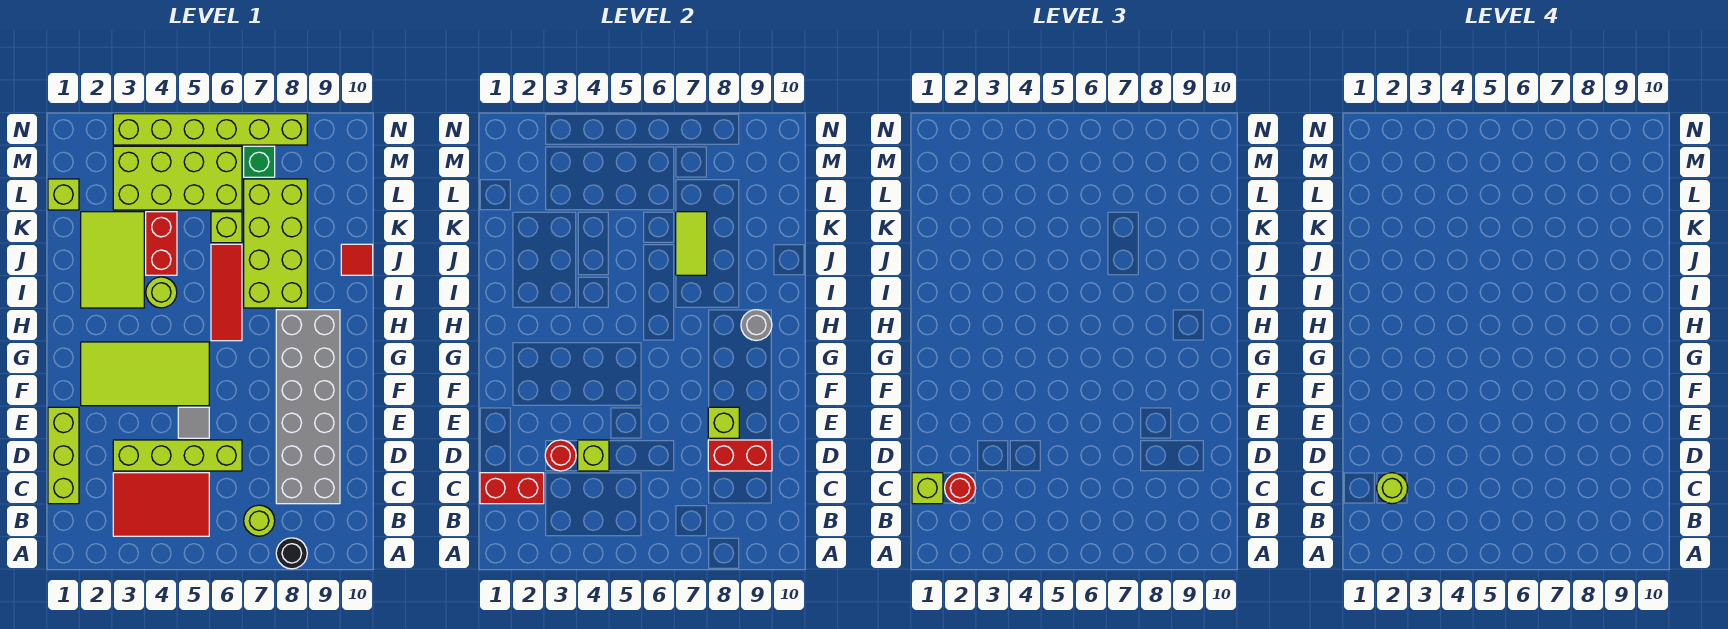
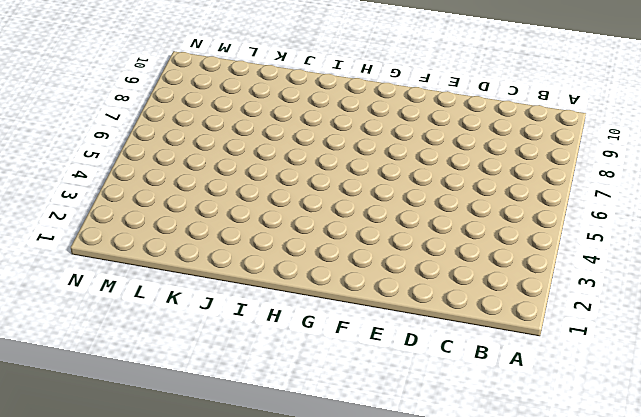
none -> black 1x1 round brick [276,538,307,569]
none -> red 2x3 tile [113,473,209,536]
none -> lime 1x1 round brick [244,505,275,536]

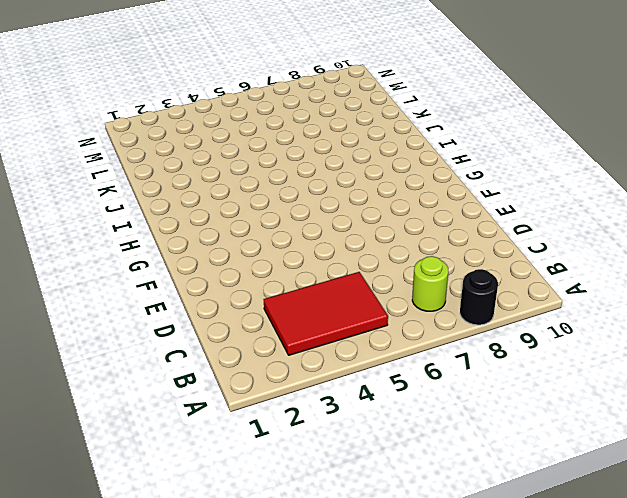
none -> lime 1x3 brick [48,407,79,504]
none -> grey 2x6 brick [276,310,340,504]
none -> lime 1x4 brick [113,440,242,471]

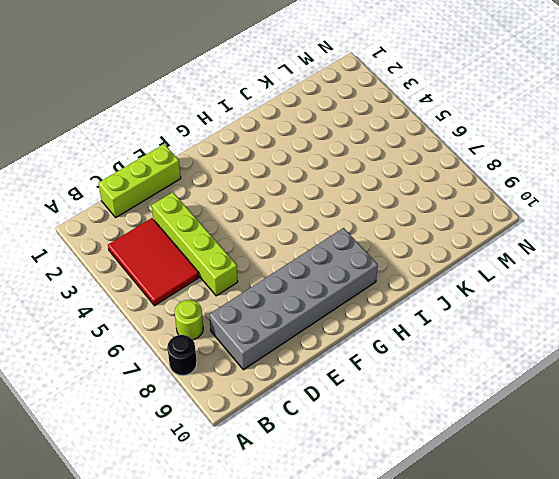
none -> grey 1x1 tile [178,407,209,438]
none -> lime 2x4 tile [81,342,209,406]
none -> red 1x3 tile [211,244,242,341]

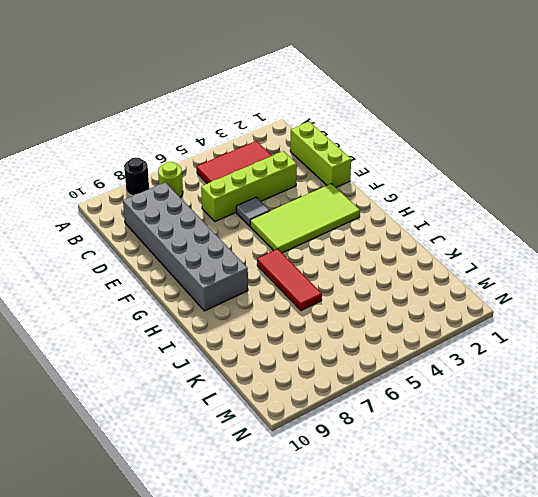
none -> lime 2x3 tile [81,212,144,308]
none -> lime 1x1 round brick [146,277,177,308]
none -> lime 2x4 brick [244,179,307,308]

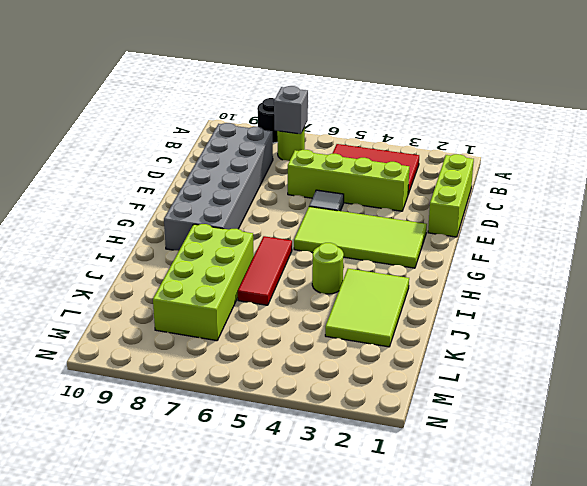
grey 1x1 brick [274,86,308,134] -> none
none -> red 1x2 brick [146,212,177,275]
none -> red 1x1 tile [341,244,373,275]
none -> lime 1x1 brick [211,212,242,243]

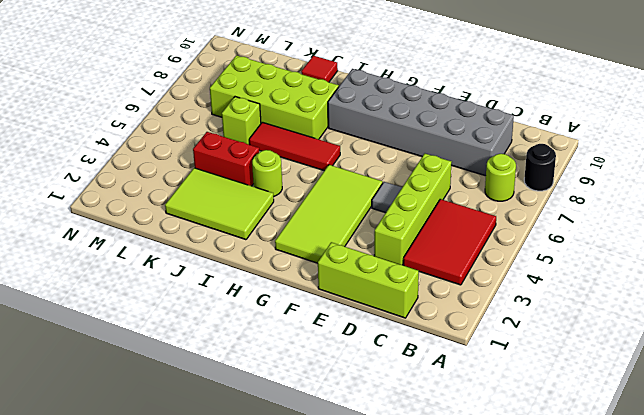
none -> lime 1x1 brick [48,179,79,210]
none -> lime 2x4 brick [113,146,242,210]
none -> green 1x1 brick [244,146,275,177]

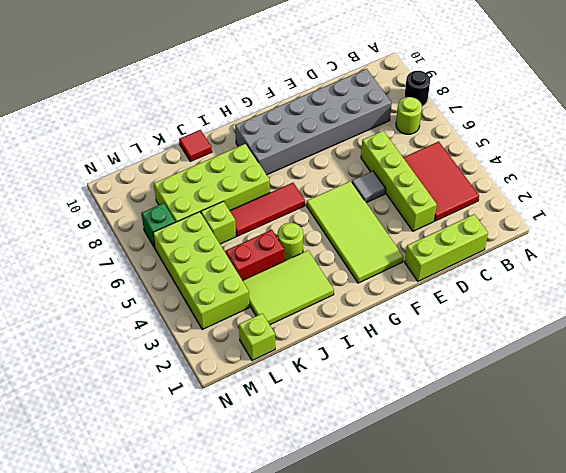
none -> lime 1x6 brick [113,114,307,145]
none -> red 1x2 brick [480,473,544,504]
none -> red 1x1 round brick [545,440,576,471]

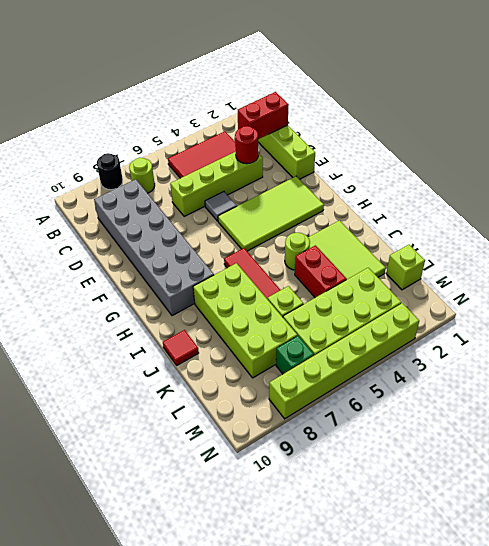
none -> lime 1x1 brick [578,440,609,471]
none -> red 1x2 brick [708,440,772,471]
none -> lime 1x1 brick [708,407,739,438]

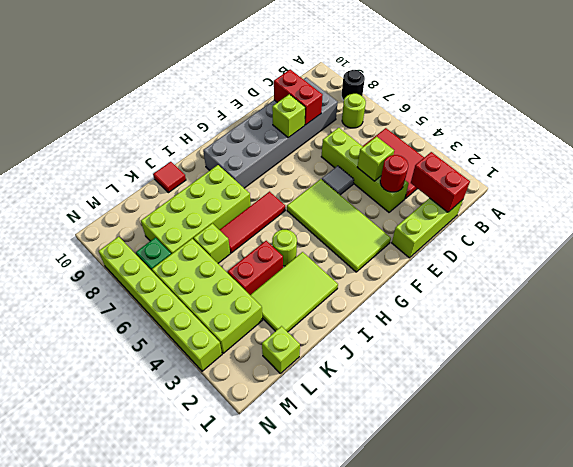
none -> grey 1x1 round brick [741,310,772,341]
none -> lime 1x2 tile [676,212,707,275]
none -> lime 1x1 brick [912,473,943,504]

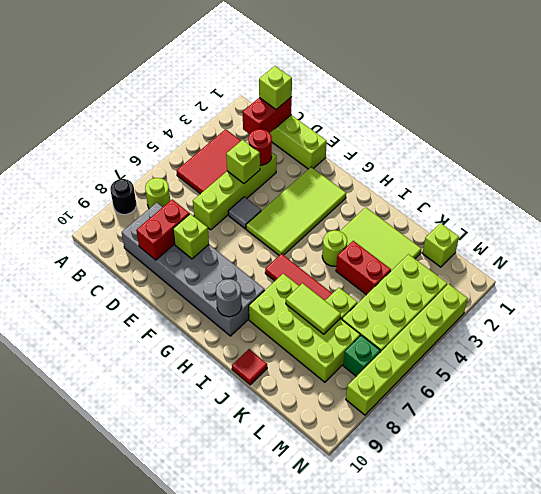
none -> red 1x1 round brick [945,473,976,504]
none -> lime 1x1 round brick [1377,473,1408,504]

